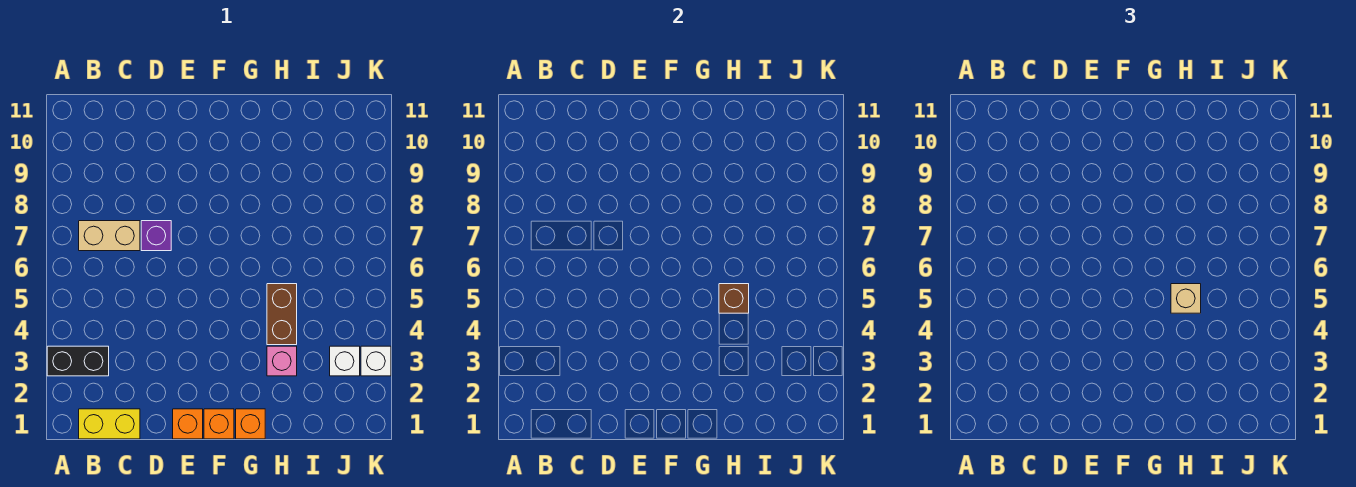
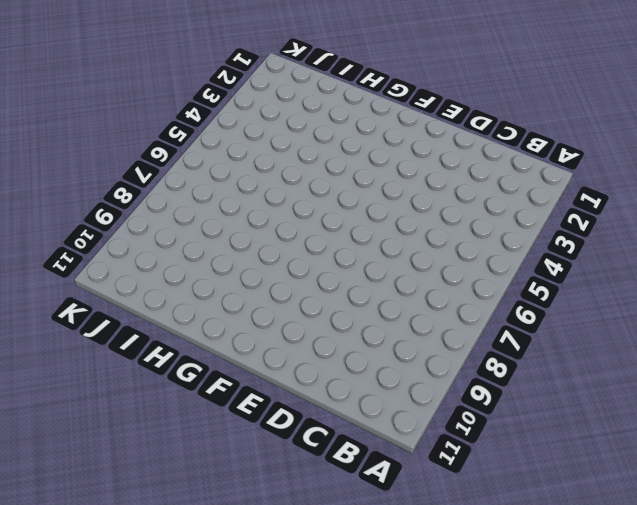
none -> black 1x2 brick [47,346,109,376]
none -> yellow 1x2 brick [79,409,140,439]
none -> tan 1x2 brick [79,221,140,251]

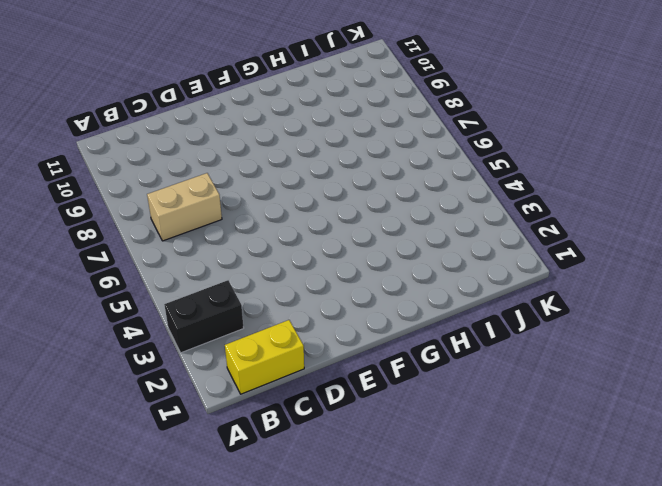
none -> purple 1x1 brick [141,221,171,251]
none -> orange 1x1 brick [173,409,203,439]
none -> orange 1x1 brick [204,409,234,439]

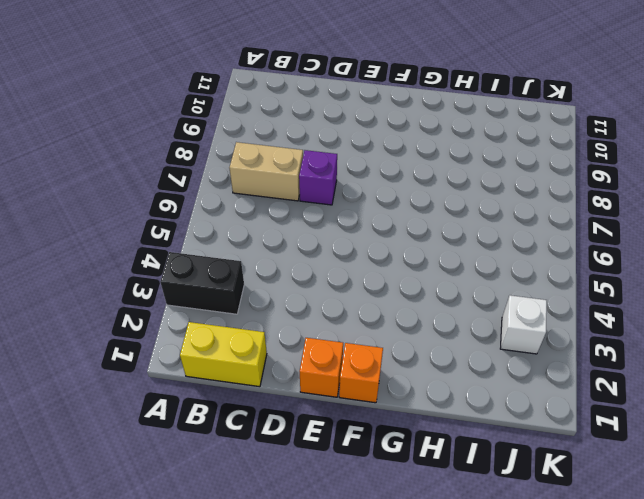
none -> orange 1x1 brick [236,409,265,439]
none -> pink 1x1 brick [267,346,297,376]
none -> brown 1x2 brick [267,284,297,345]

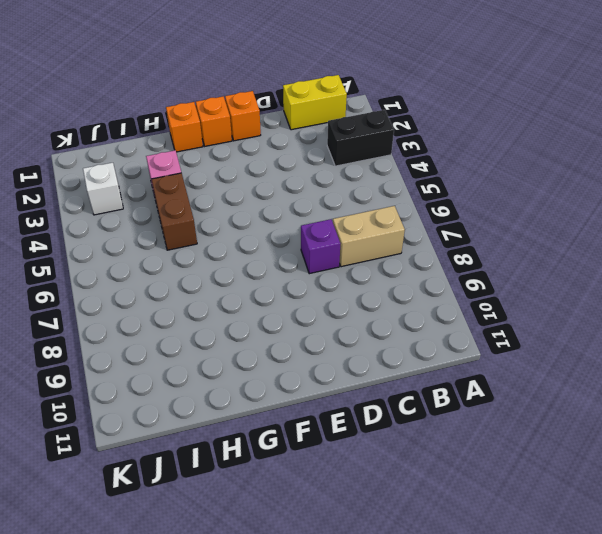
none -> white 1x1 brick [361,346,391,376]
none -> brown 1x1 brick [719,284,749,313]
none -> tan 1x1 brick [1171,284,1201,313]

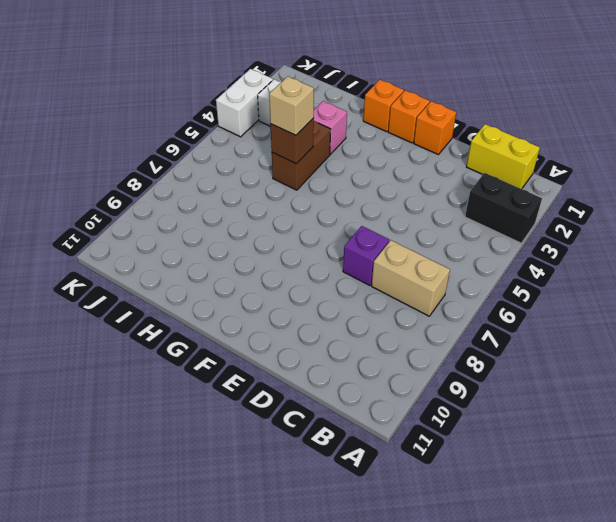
white 1x2 brick [216,69,273,137] -> white 1x1 brick [361,346,391,376]

